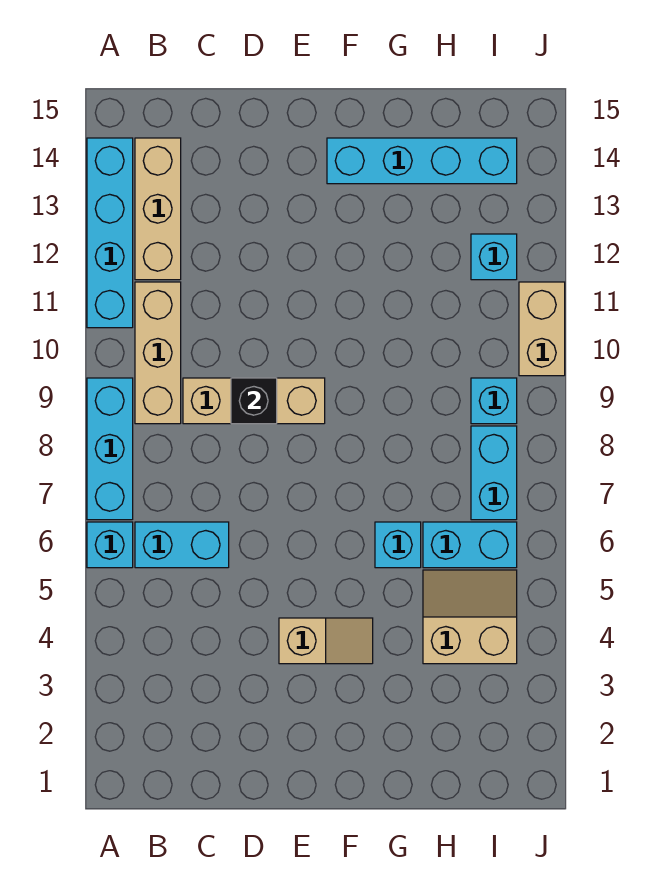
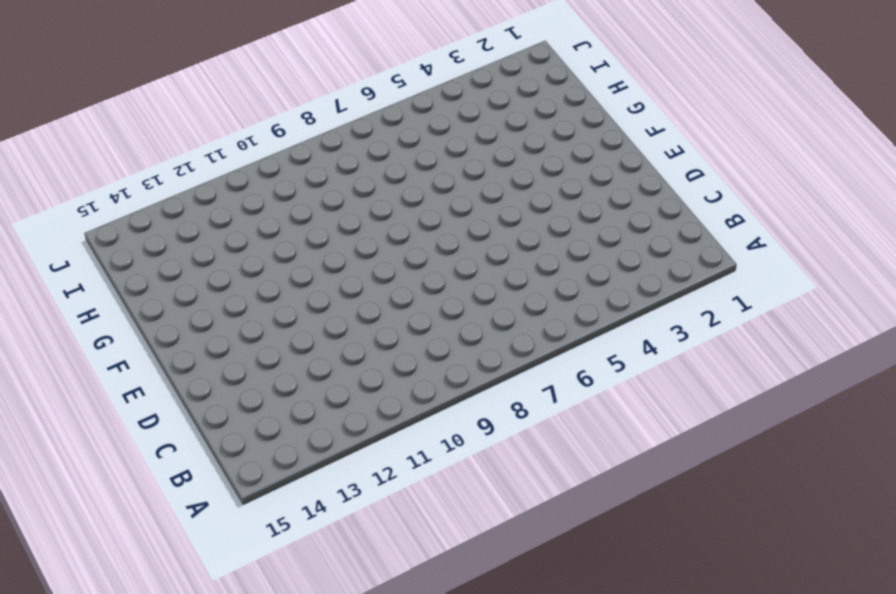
none -> cyan 1x1 brick [87,522,133,568]
none -> cyan 1x3 brick [87,378,133,520]
none -> cyan 1x4 brick [87,138,133,328]

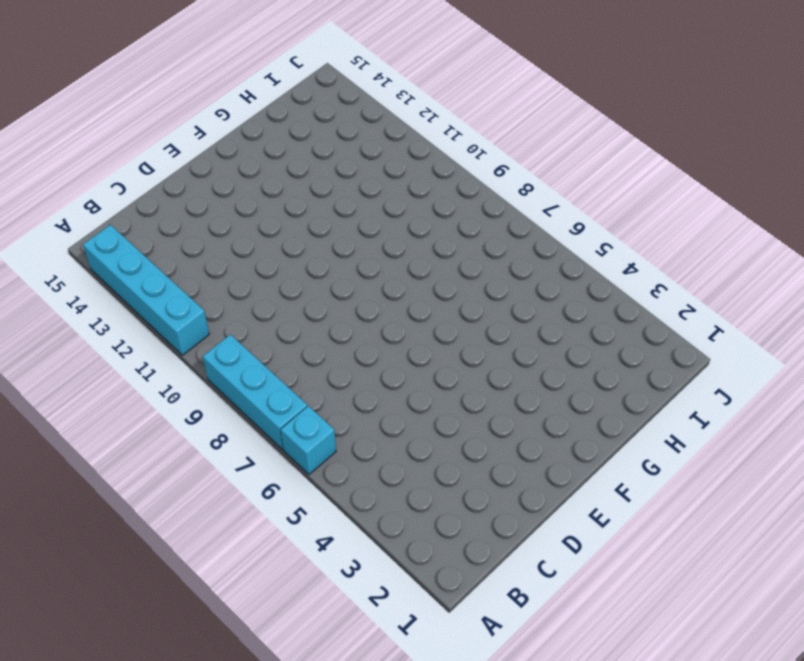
none -> cyan 1x2 brick [135,522,229,568]
none -> tan 1x3 brick [135,282,181,424]
none -> tan 1x3 brick [135,138,181,280]

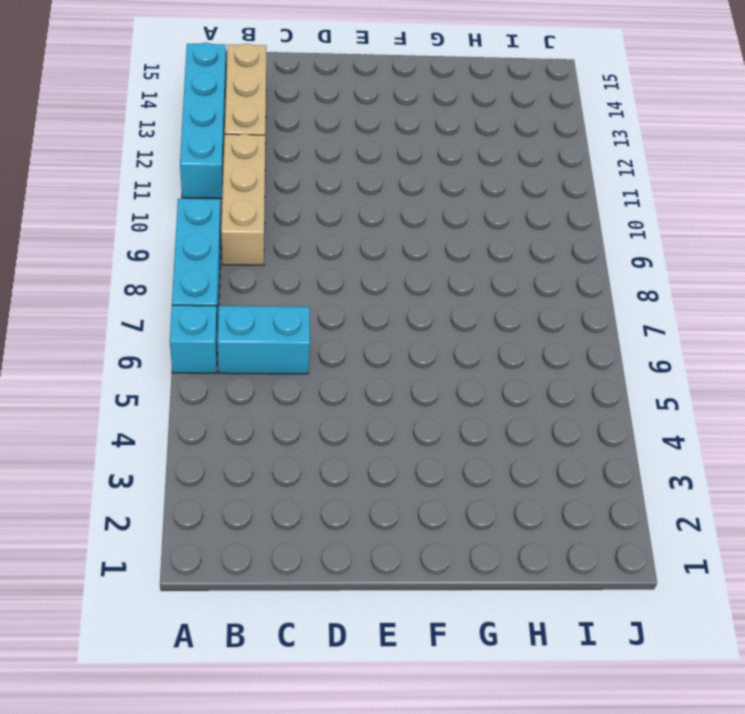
none -> tan 1x3 brick [183,378,325,424]
none -> tan 1x2 slope [279,618,373,664]
none -> cyan 1x4 brick [327,138,517,184]

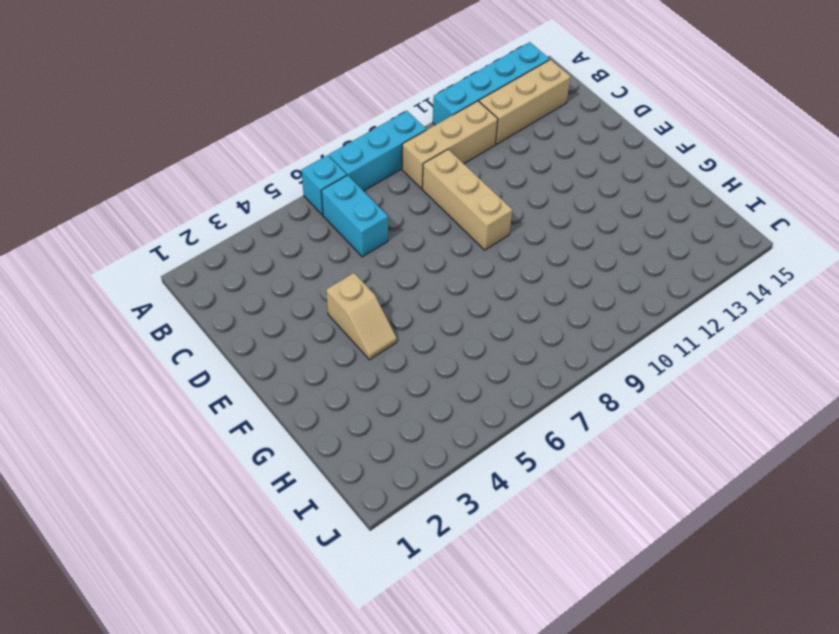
none -> cyan 1x4 brick [327,138,517,184]
none -> cyan 1x1 brick [375,522,421,568]
none -> tan 2x2 slope [423,570,517,664]

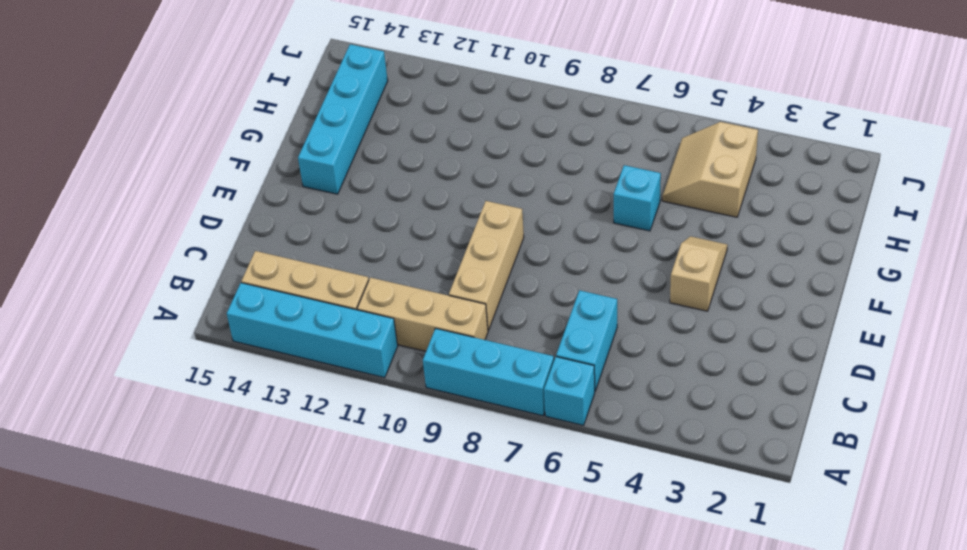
none -> cyan 1x2 brick [423,522,517,568]
none -> cyan 1x2 brick [471,426,517,520]
none -> cyan 1x1 brick [471,378,517,424]

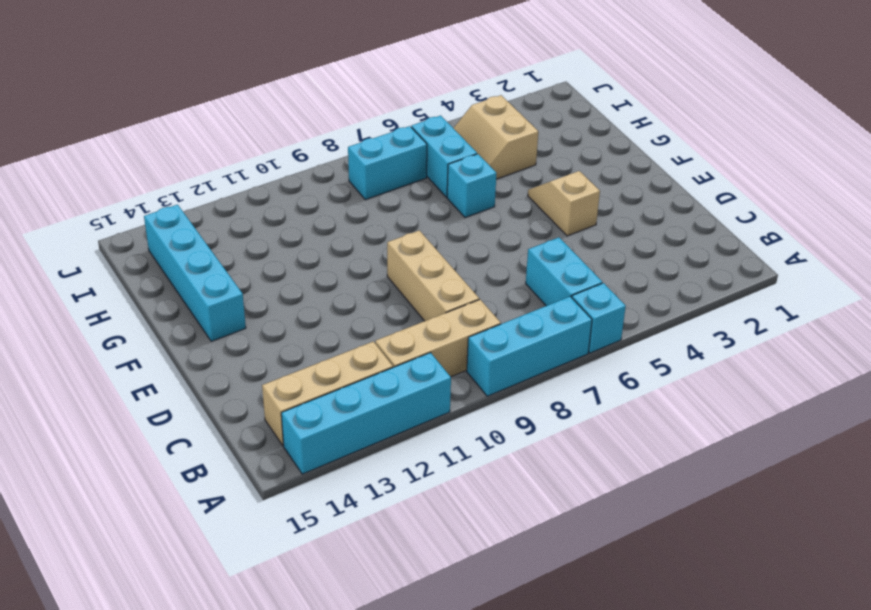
none -> cyan 1x1 brick [471,378,517,424]
none -> cyan 1x1 brick [471,234,517,280]
none -> tan 1x2 brick [519,282,565,376]

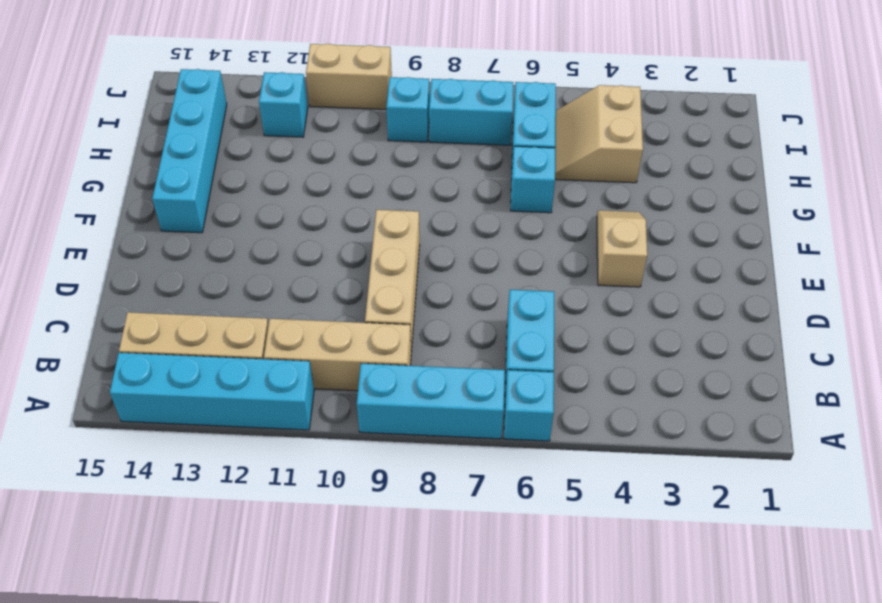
none -> black 1x1 brick [231,378,277,424]

